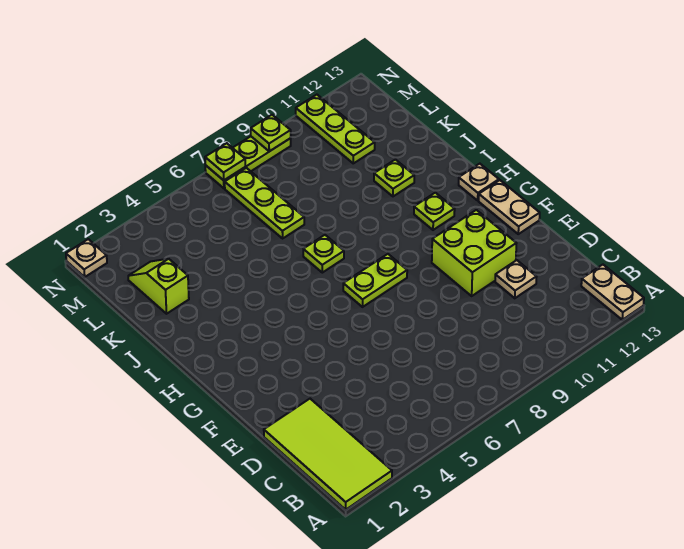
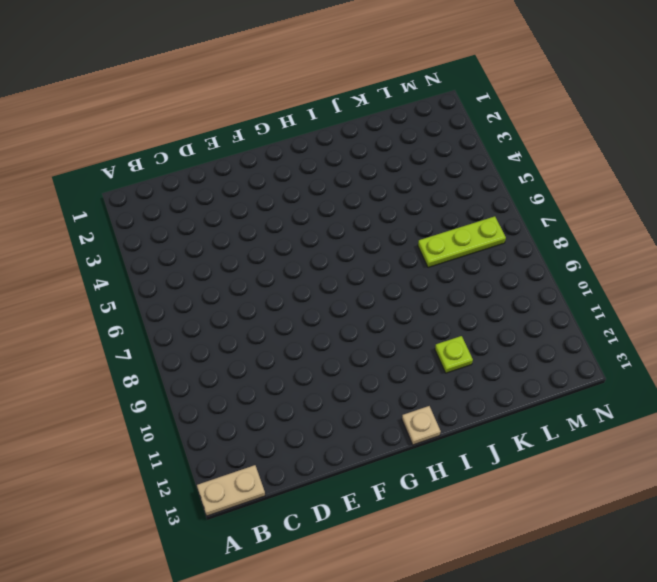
none -> lime 2x4 tile [264,399,392,510]
none -> tan 1x1 plate [495,260,536,298]
none -> lime 2x2 brick [432,210,517,296]

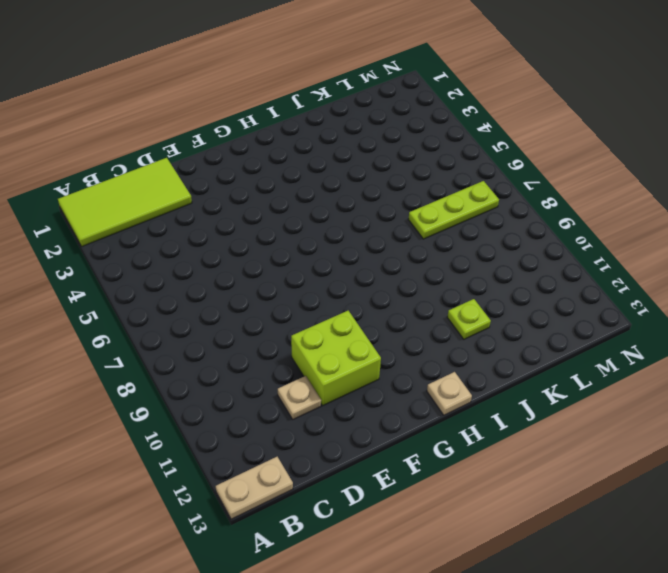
none -> tan 1x2 plate [479,180,540,234]
none -> lime 1x2 plate [343,254,407,307]
none -> lime 1x1 plate [414,193,455,230]

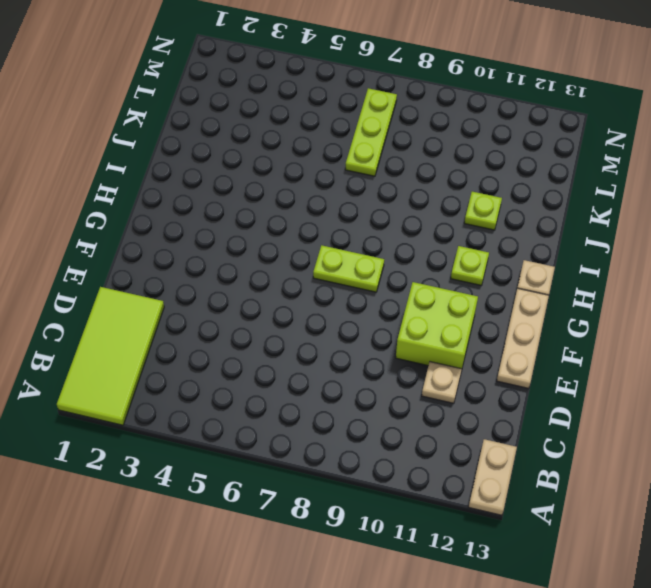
tan 1x3 plate [497,288,549,388] -> tan 1x2 plate [479,180,540,234]
none -> lime 1x1 plate [303,235,344,273]
none -> lime 1x2 slope [128,259,189,314]
none -> lime 1x3 plate [296,95,375,163]

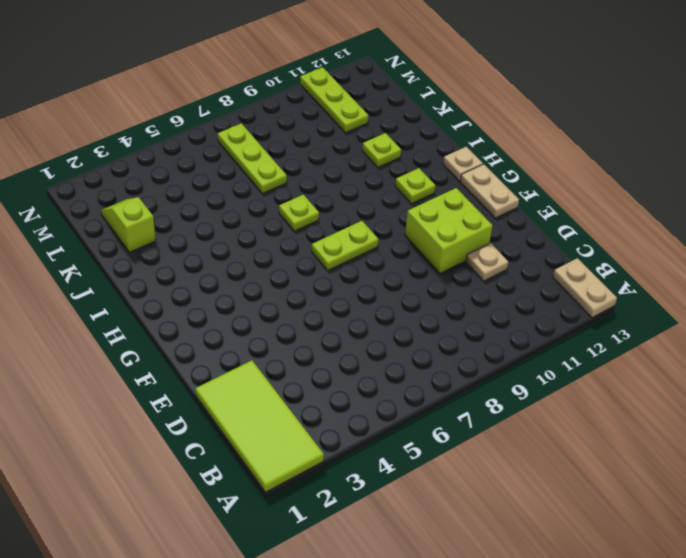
none -> tan 1x1 plate [66,239,107,277]
none -> lime 1x3 plate [205,136,291,188]
none -> lime 1x1 plate [205,143,245,180]

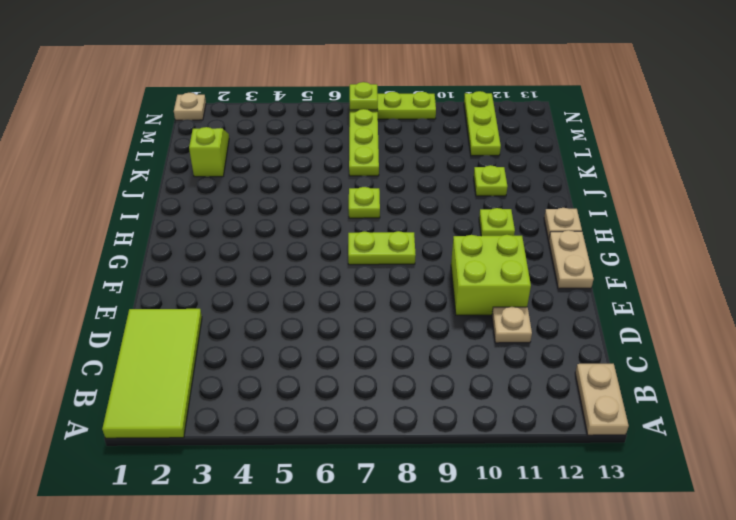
none -> lime 1x1 plate [251,115,291,151]

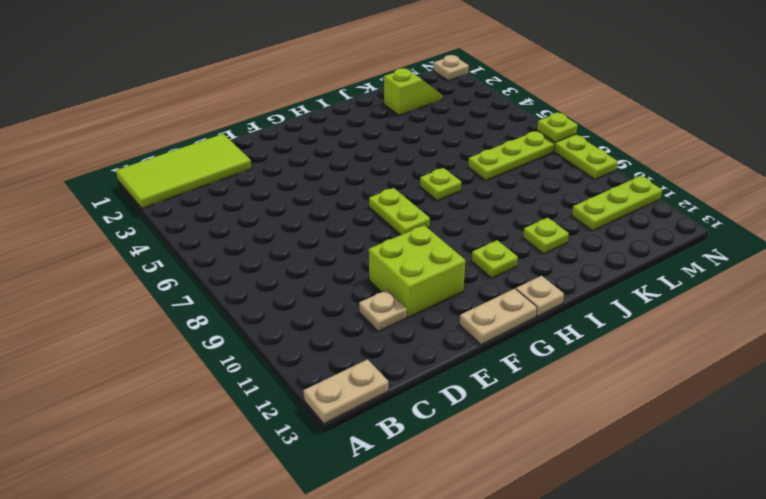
none -> lime 1x1 plate [251,115,291,151]

